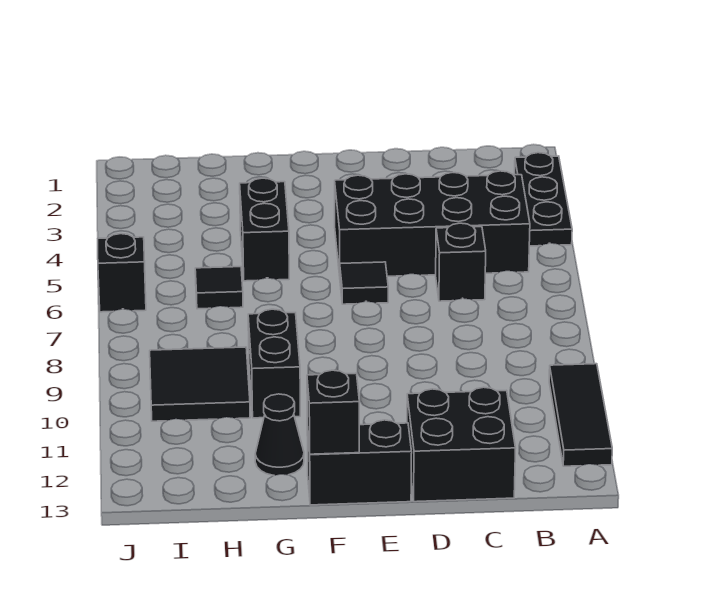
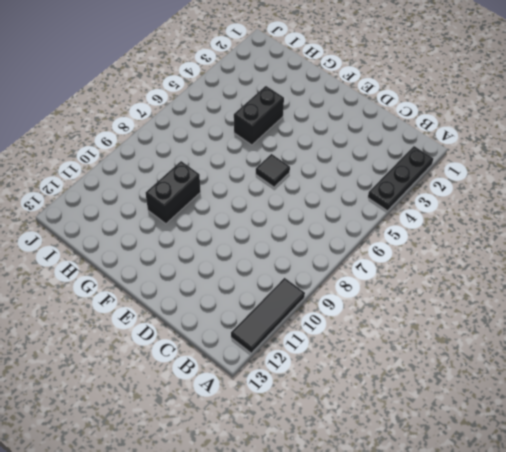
none -> black 2x4 brick [335,171,530,276]
none -> black 1x1 brick [436,223,486,301]
none -> black 2x2 brick [407,387,516,502]

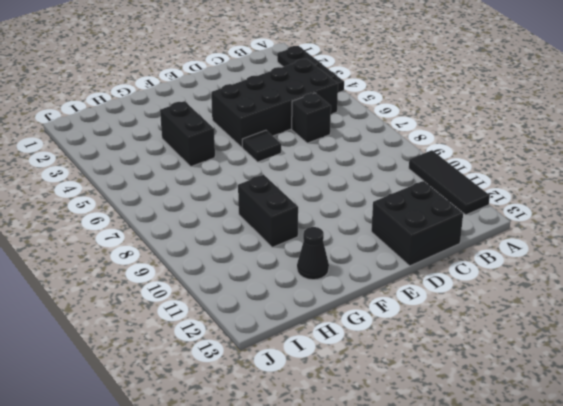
none -> black 1x2 brick [307,420,412,505]
none -> black 1x1 tile [195,267,243,309]
none -> black 2x2 tile [150,347,250,421]

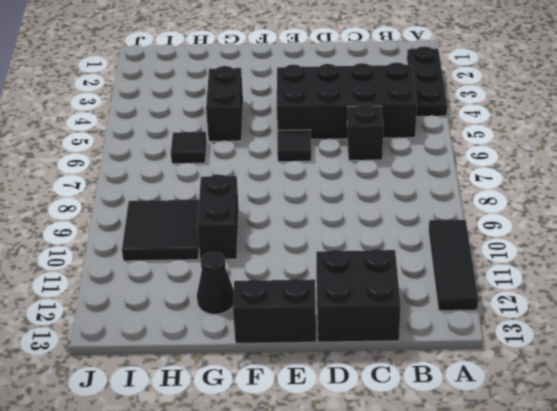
none -> black 1x1 brick [98,234,146,312]
none -> black 1x1 brick [307,370,359,454]

